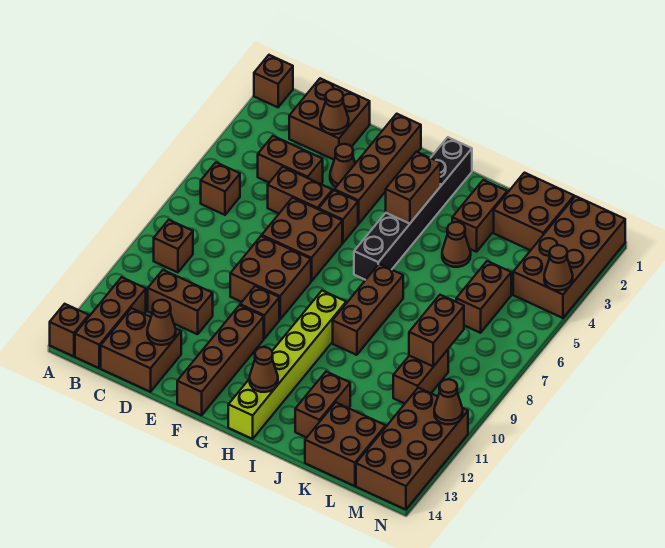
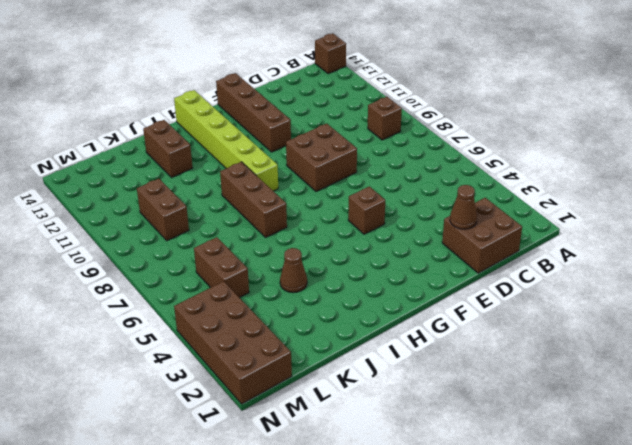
none -> brown 1x1 brick [254,55,293,107]
none -> brown 1x1 brick [201,163,240,215]
none -> brown 1x3 brick [75,277,146,368]
none -> brown 1x2 brick [258,136,323,184]

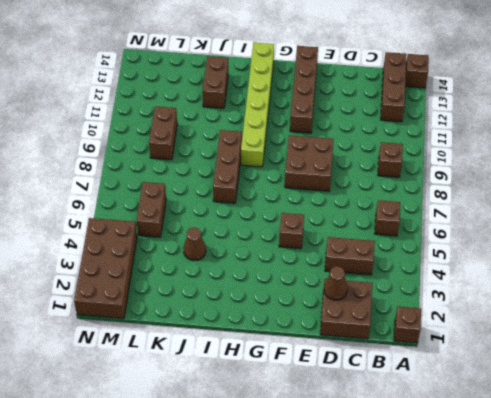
none -> brown 1x2 brick [148,270,213,334]
none -> brown 2x2 brick [101,308,181,392]
none -> brown 1x2 brick [268,167,332,213]
none -> brown 1x1 cone [330,144,355,187]

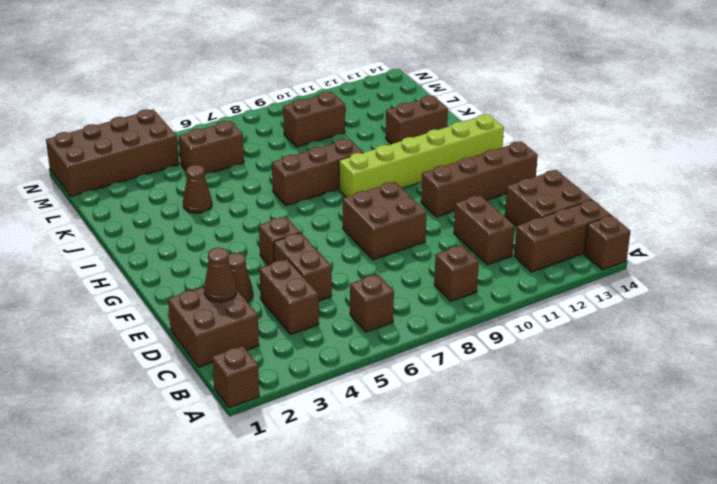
none -> brown 2x2 brick [262,198,342,281]
none -> brown 1x4 brick [334,114,421,224]
none -> brown 1x1 brick [240,286,279,339]
none -> black 1x6 brick [354,137,472,280]

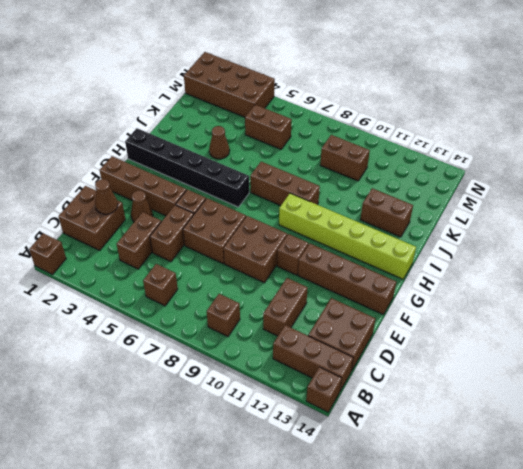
none -> brown 1x2 brick [452,180,507,252]
none -> brown 2x2 brick [494,173,574,250]
none -> brown 2x2 brick [305,403,386,486]
none -> brown 2x4 brick [356,388,468,510]

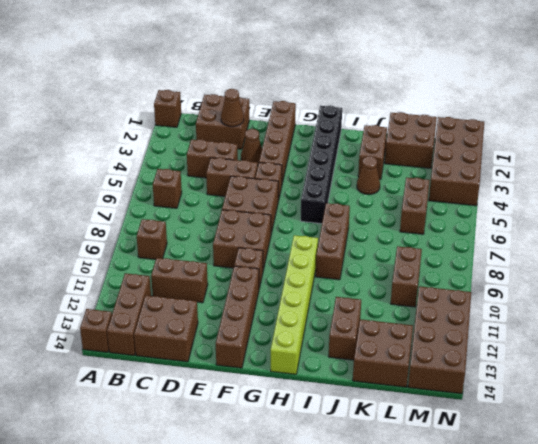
none -> brown 1x1 cone [147,300,176,345]
none -> brown 1x2 brick [386,152,441,224]
none -> brown 1x1 cone [250,347,278,392]
none -> brown 1x2 brick [409,295,464,367]

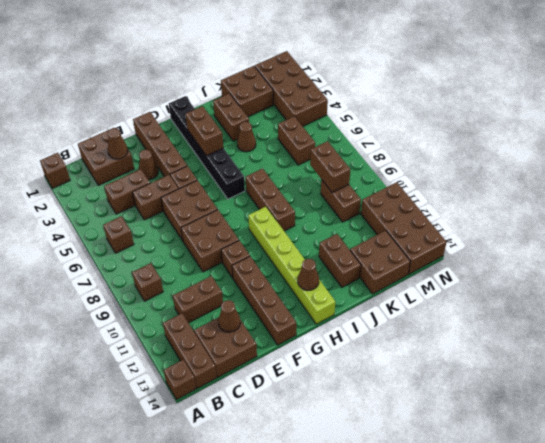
none -> brown 1x1 cone [544,245,573,290]
none -> brown 1x1 cone [434,379,463,424]

